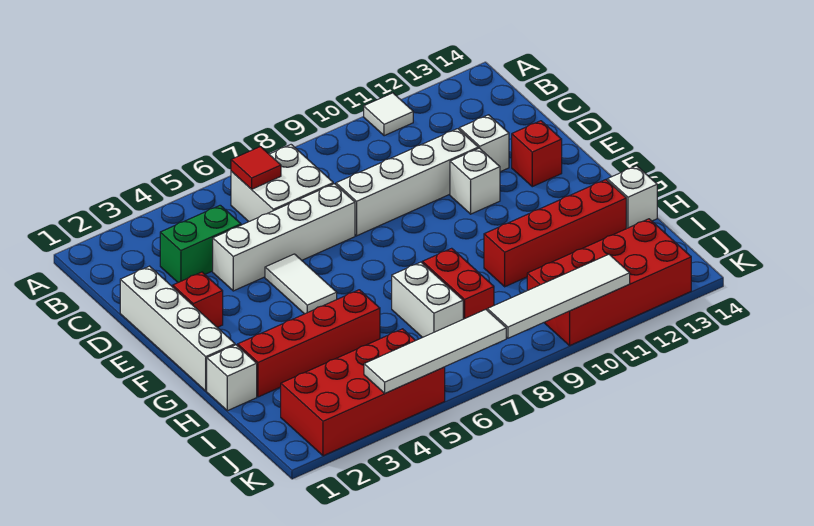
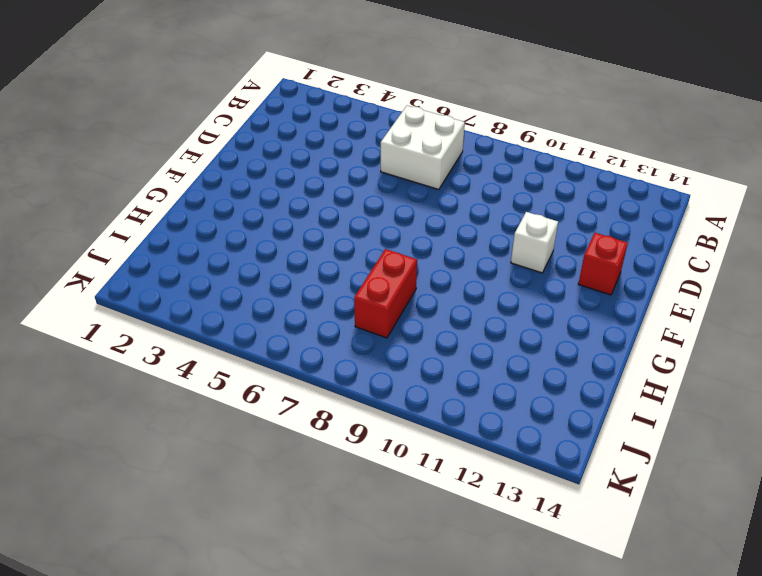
none -> white 1x1 tile [364,93,413,136]
none -> green 1x2 brick [160,205,241,282]
none -> white 1x4 brick [120,266,235,391]

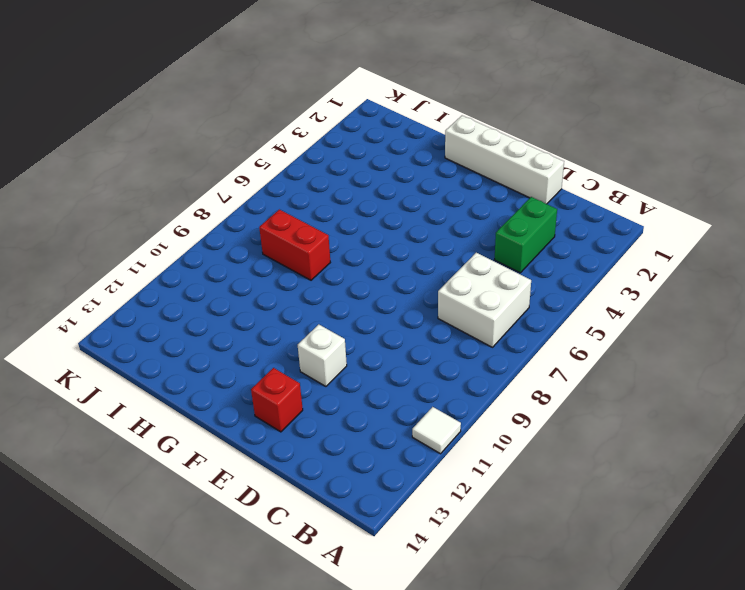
none -> white 1x4 brick [213,184,355,291]
none -> white 1x4 brick [336,129,478,236]
none -> white 1x1 brick [459,115,509,172]

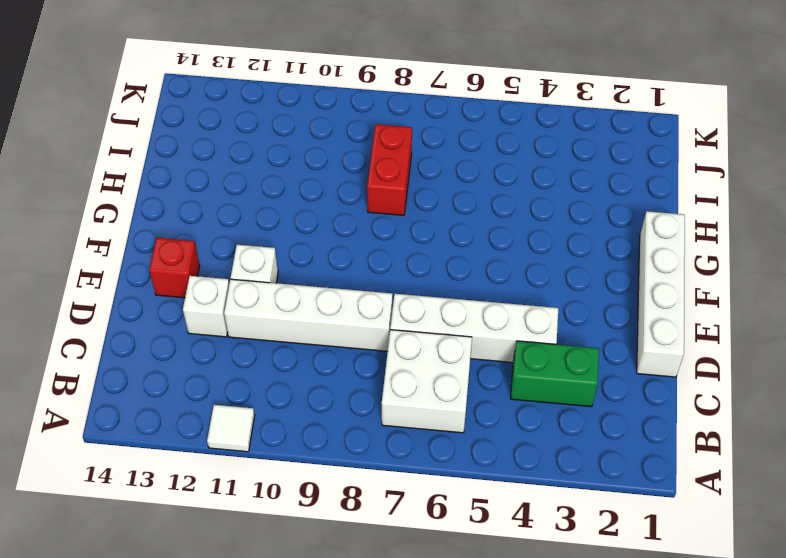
none -> red 1x1 brick [173,272,223,327]
none -> white 1x2 tile [265,254,337,314]
none -> white 1x1 brick [207,345,257,411]

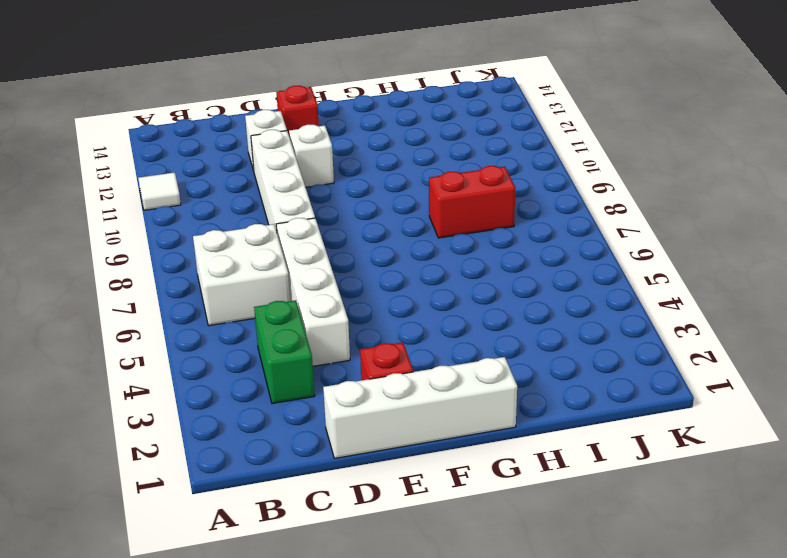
none -> white 1x2 tile [265,254,337,314]
none -> white 1x1 brick [207,345,257,411]
none -> red 1x4 brick [238,290,380,397]

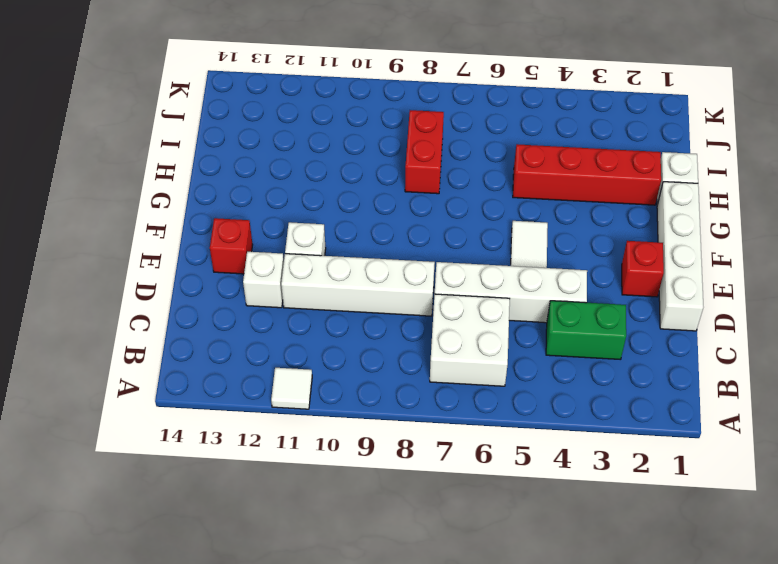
none -> white 1x2 brick [392,262,463,338]
none -> red 1x4 brick [484,180,626,287]
none -> white 1x1 brick [607,166,657,229]

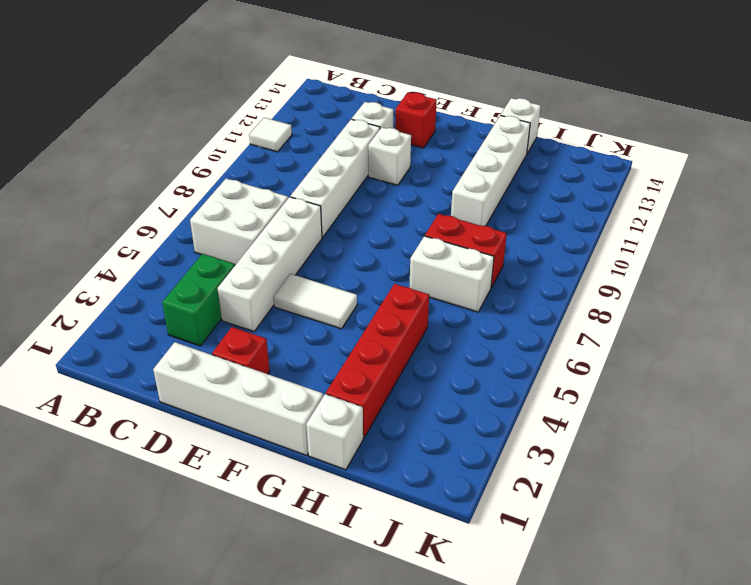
white 1x4 brick [451,115,530,226] -> red 1x4 brick [484,180,626,287]
none -> red 2x4 brick [281,329,445,456]
none -> red 2x4 brick [527,219,691,345]
none -> red 1x1 tile [231,147,281,189]

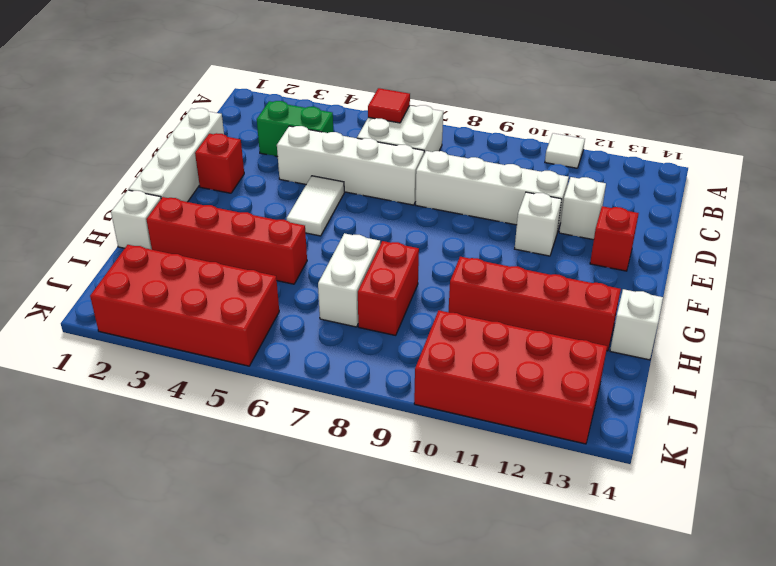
none -> white 1x4 tile [364,309,506,393]
none -> white 1x4 tile [487,254,630,338]

